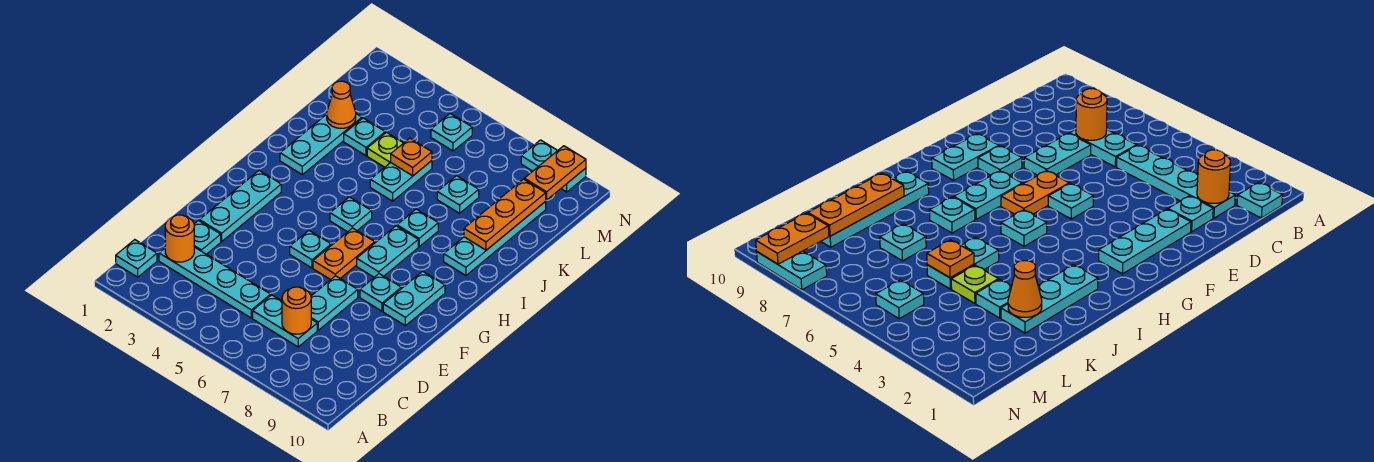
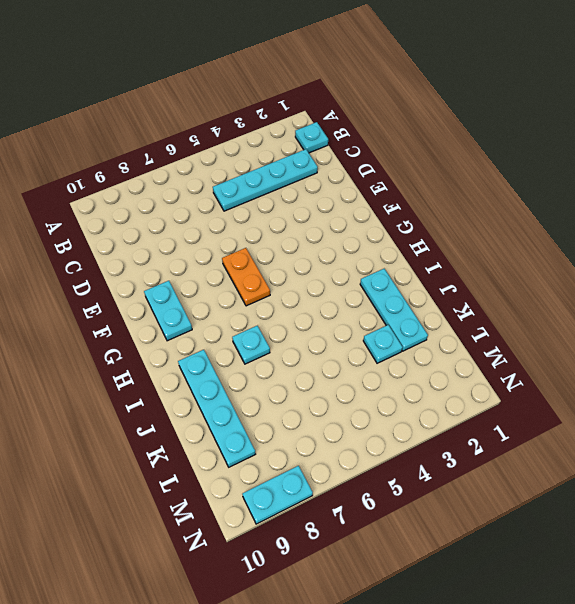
none -> cyan 1x2 plate [253,295,317,347]
none -> cyan 1x1 plate [194,221,221,254]
none -> cyan 1x2 plate [311,276,358,330]

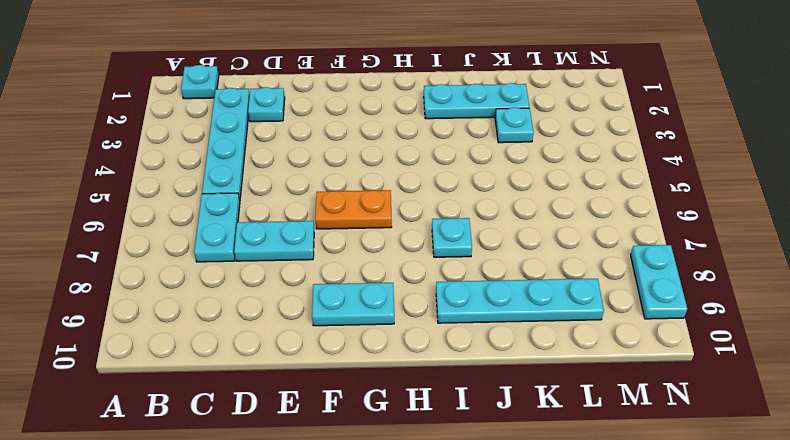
none -> cyan 1x3 plate [199,171,281,241]
none -> cyan 1x1 plate [290,231,331,268]
none -> cyan 1x1 plate [360,274,401,311]

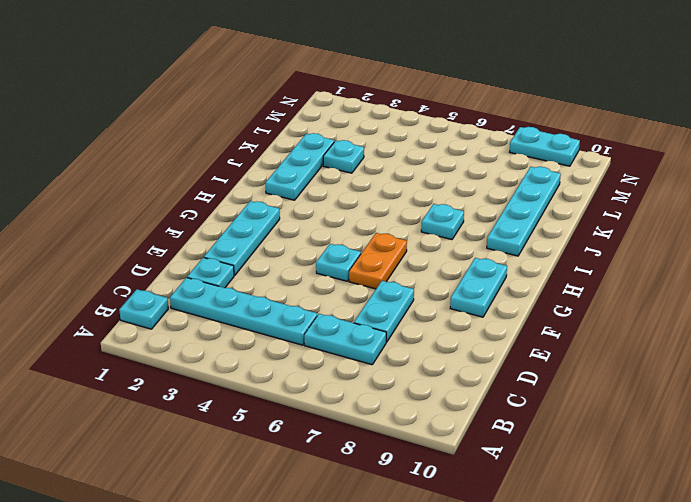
none -> cyan 1x1 plate [360,274,401,311]
none -> cyan 1x2 plate [357,226,418,277]
none -> cyan 1x1 plate [330,197,372,232]

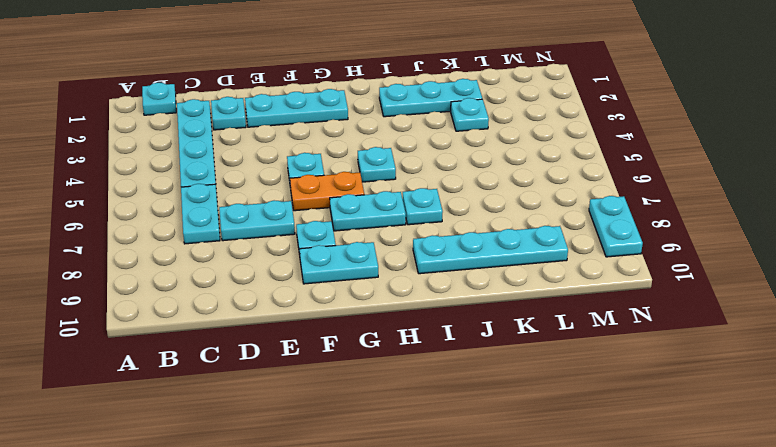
none -> cyan 1x2 plate [370,161,432,201]
none -> lime 1x1 plate [367,132,403,167]
none -> cyan 1x1 plate [437,176,479,213]

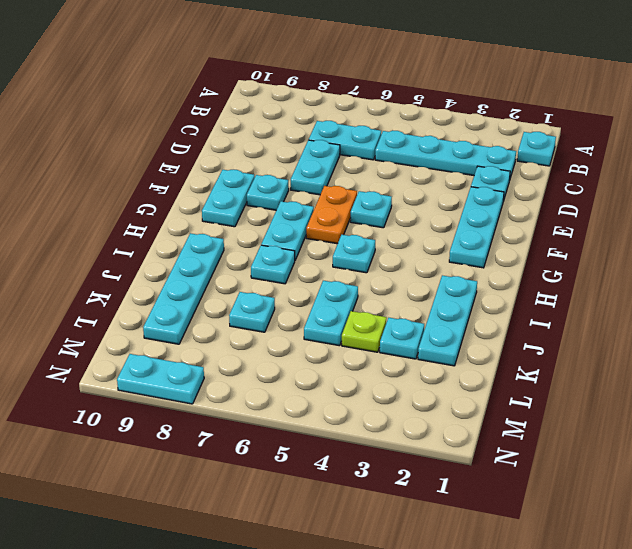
none -> cyan 1x1 plate [431,114,472,151]
none -> orange 1x1 round brick [165,215,194,262]
none -> orange 1x1 round brick [282,287,311,334]

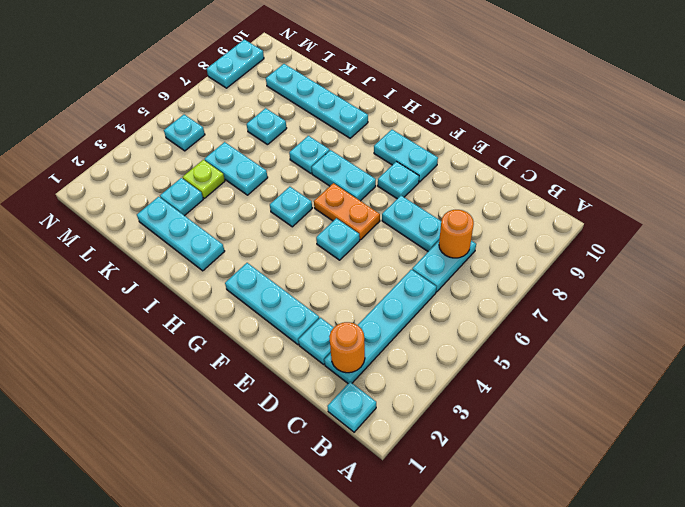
none -> orange 1x3 plate [464,179,546,250]
none -> orange 1x1 cone [327,81,356,128]
none -> orange 1x1 plate [391,138,432,176]

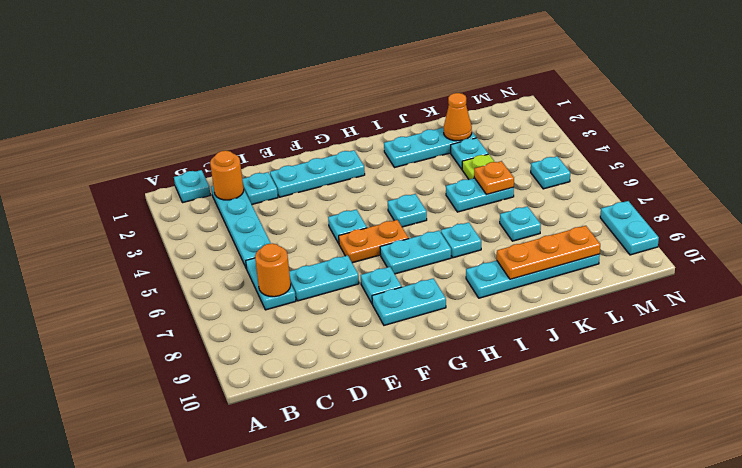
none -> orange 1x2 plate [524,146,586,200]

